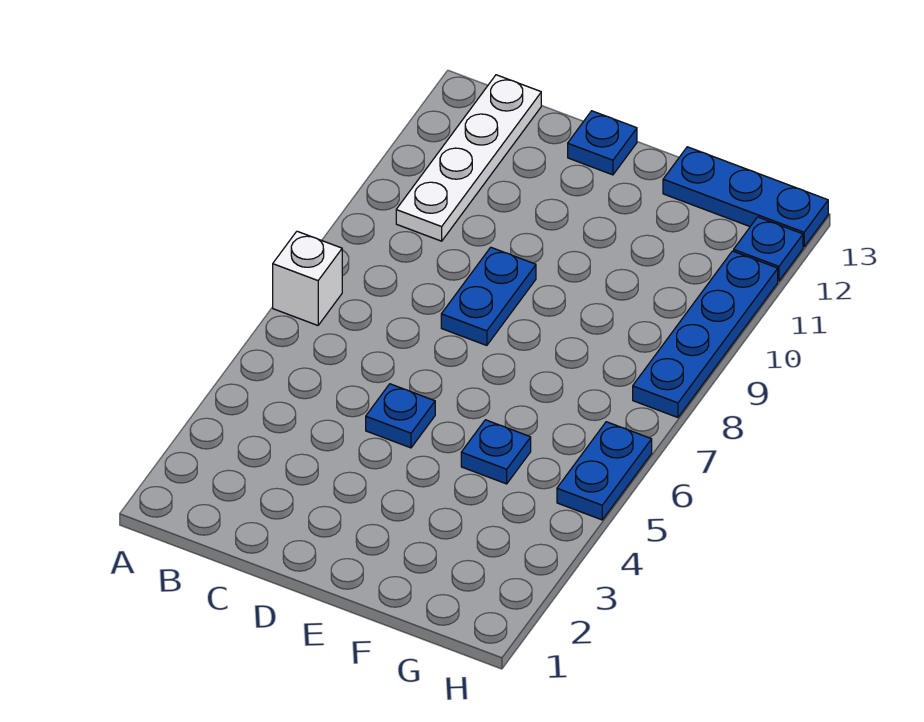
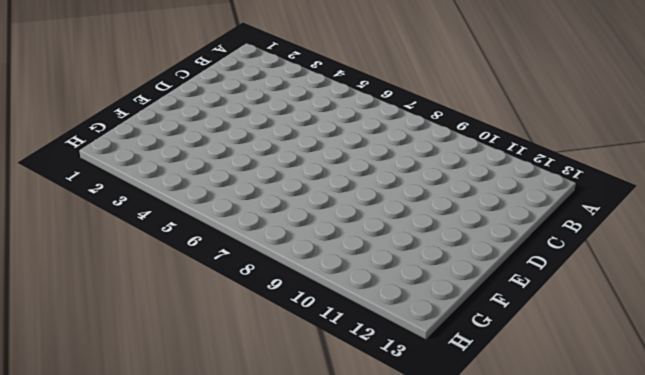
none -> white 1x1 brick [273,231,342,325]
none -> white 1x4 plate [396,75,541,241]

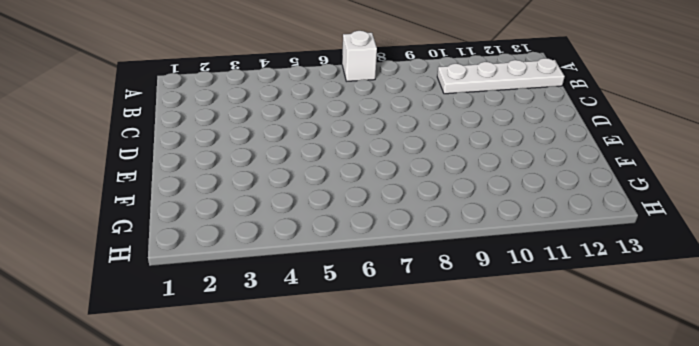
none -> blue 1x1 plate [366,384,435,448]
none -> blue 1x2 plate [441,247,536,346]

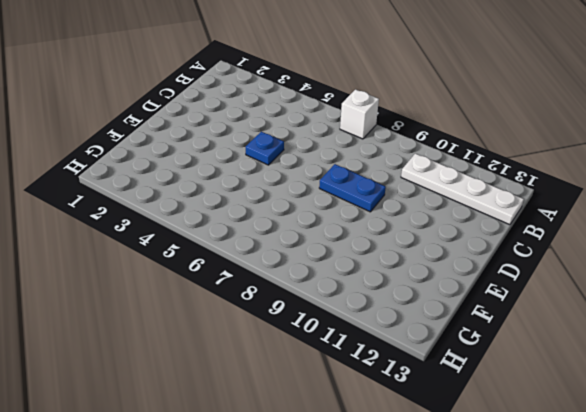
none -> blue 1x1 plate [568,111,637,175]
none -> blue 1x1 plate [461,420,531,484]

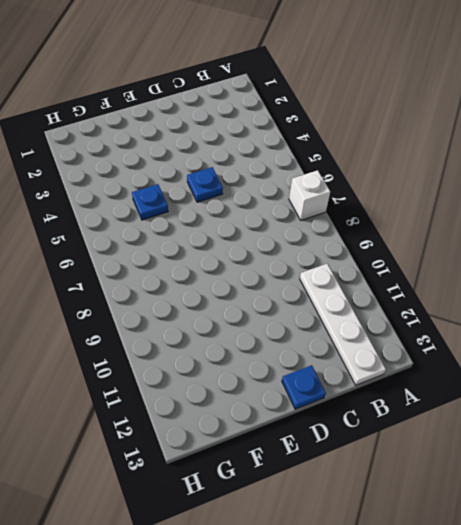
none -> blue 1x2 plate [441,247,536,346]
none -> blue 1x3 plate [663,147,828,247]

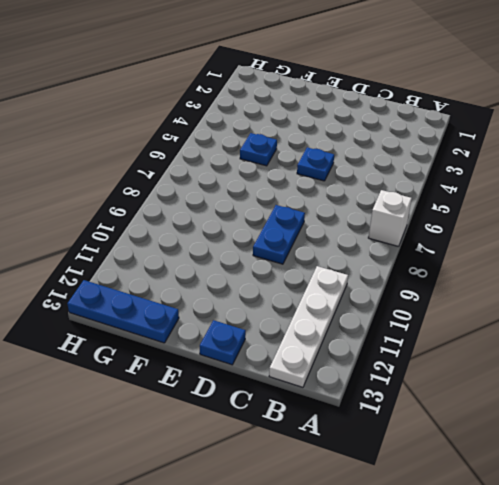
none -> blue 1x2 plate [557,422,652,520]
none -> blue 1x4 plate [633,251,778,417]

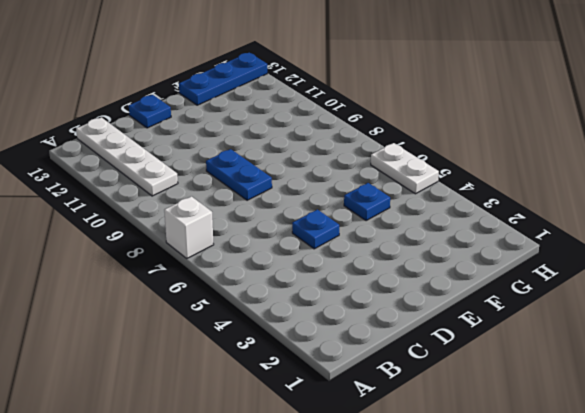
white 1x2 plate [371,143,439,194] -> blue 1x2 plate [557,422,652,520]
none -> blue 1x4 plate [633,251,778,417]
none -> blue 1x1 plate [734,217,803,281]

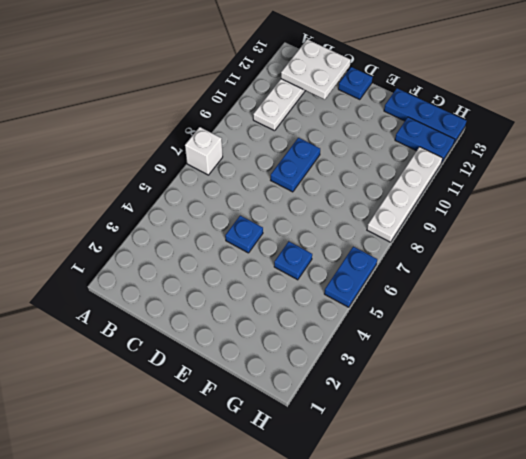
white 2x2 plate [281,39,351,100] -> none
blue 1x2 plate [395,117,455,162] -> blue 1x1 plate [734,217,803,281]
white 1x4 plate [367,147,442,242] -> blue 1x4 plate [633,251,778,417]

